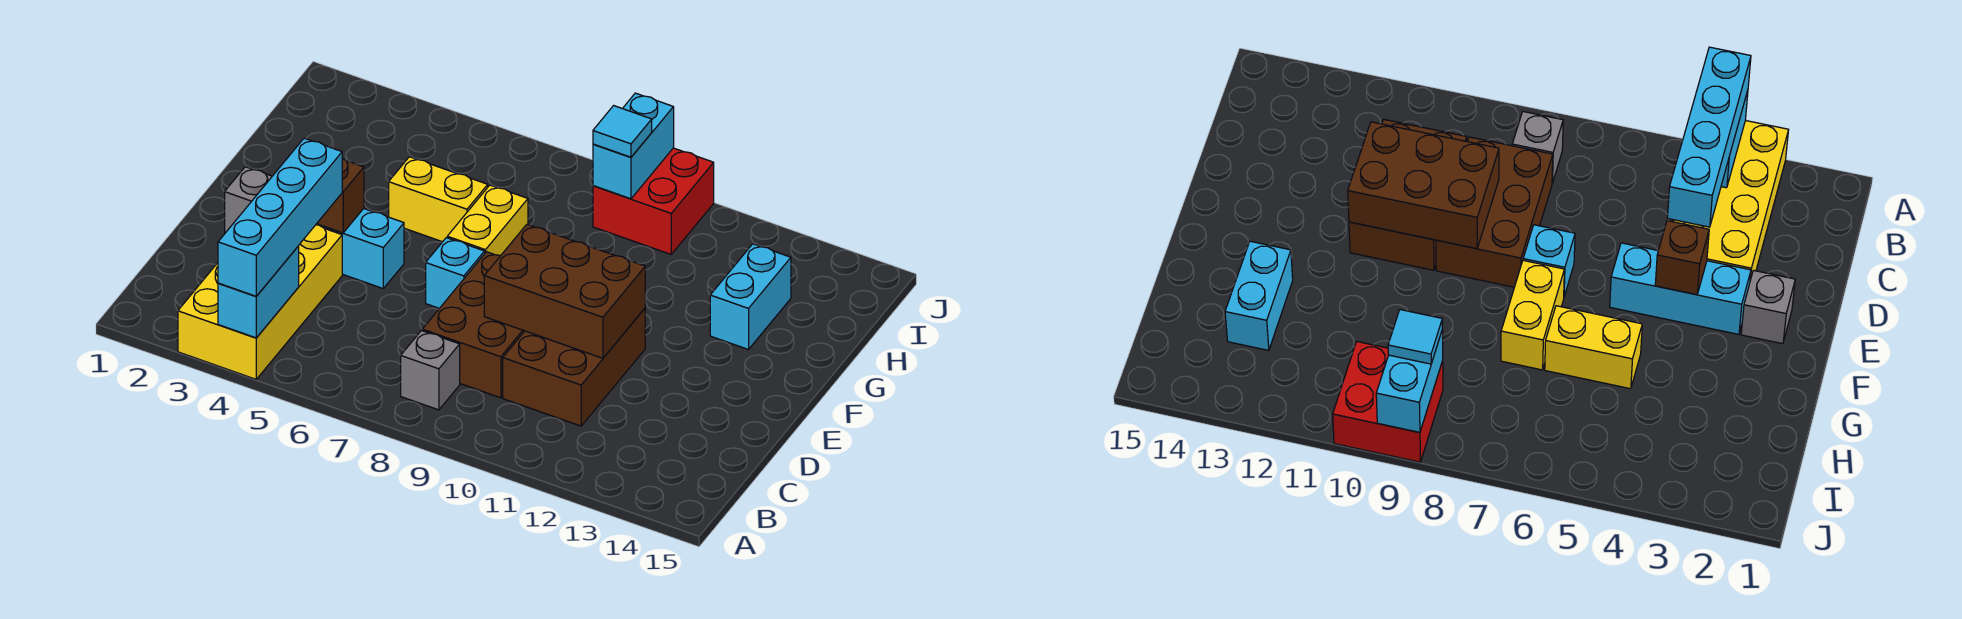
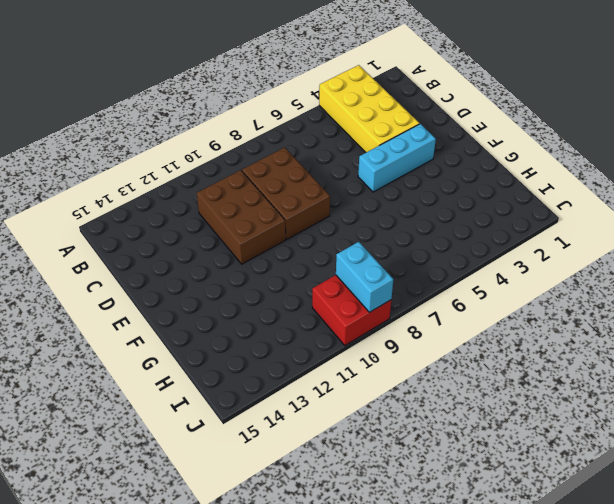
none -> grey 1x1 brick [401,331,460,410]
none -> grey 1x1 brick [225,167,272,233]
none -> cyan 1x1 brick [426,238,485,308]

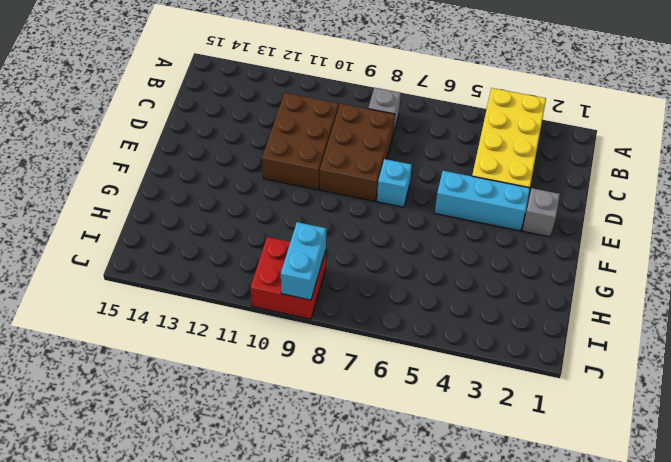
none -> yellow 1x2 brick [447,185,528,256]
none -> yellow 1x2 brick [389,157,488,242]
none -> cyan 1x2 brick [710,244,791,350]

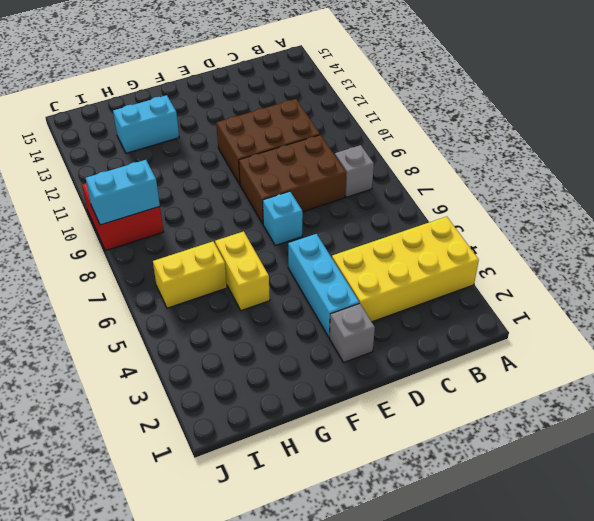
yellow 1x2 brick [153,242,227,308] -> yellow 1x2 brick moved to [447,185,528,256]
none -> cyan 1x2 brick [218,246,299,338]
none -> brown 2x3 brick [484,225,645,358]
none -> brown 1x1 brick [317,158,364,233]

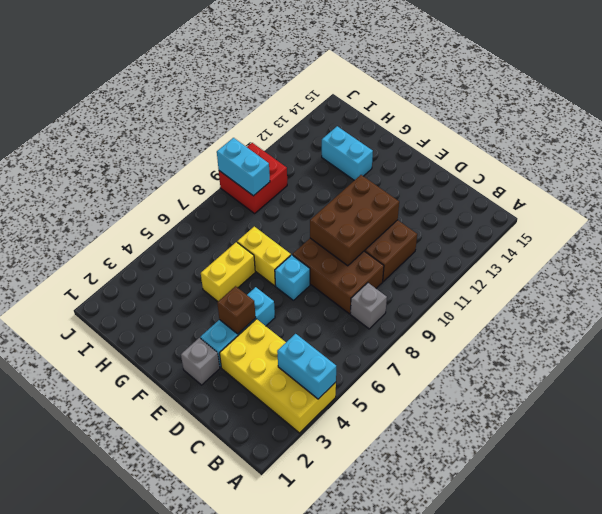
none -> cyan 1x4 brick [218,138,342,296]
none -> cyan 1x1 tile [593,106,652,157]

